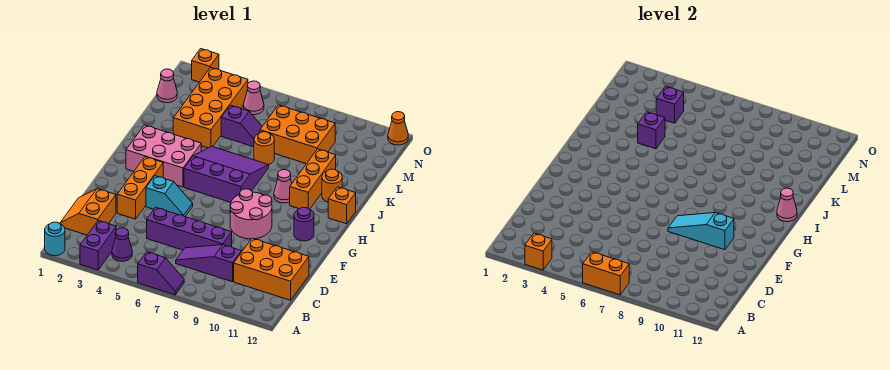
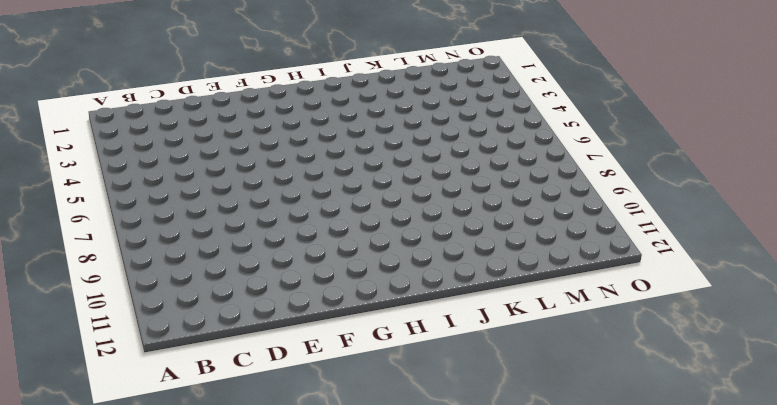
none -> cyan 1x1 round brick [45,222,65,256]
none -> purple 1x2 brick [80,221,116,270]
none -> purple 1x2 slope [138,252,184,295]
none -> purple 1x1 cone [112,228,132,261]

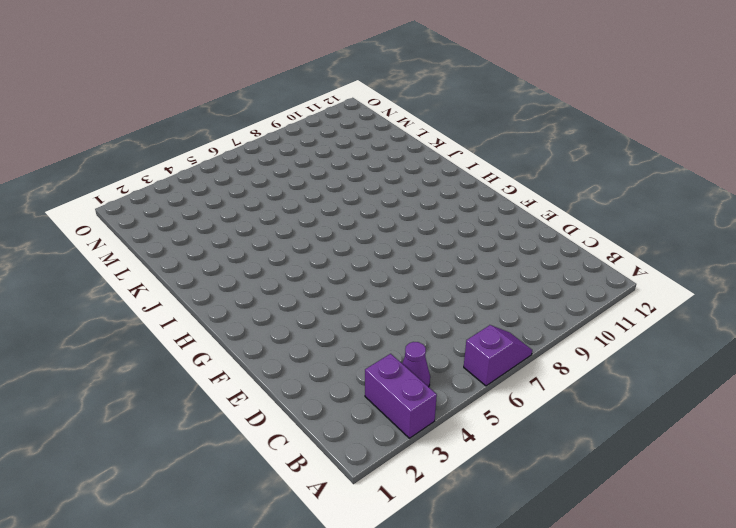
none -> cyan 1x1 round brick [45,222,65,256]
none -> orange 2x2 slope [60,189,116,235]
none -> purple 1x3 slope [176,245,242,282]
none -> orange 2x3 brick [234,238,309,300]

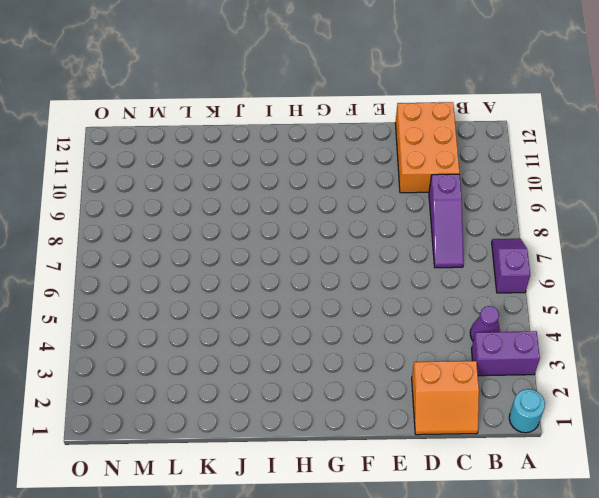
none -> purple 1x4 brick [147,207,232,250]
none -> orange 1x3 brick [117,157,163,219]
none -> cyan 1x2 slope [146,176,193,216]
none -> pink 2x2 round brick [230,189,272,239]

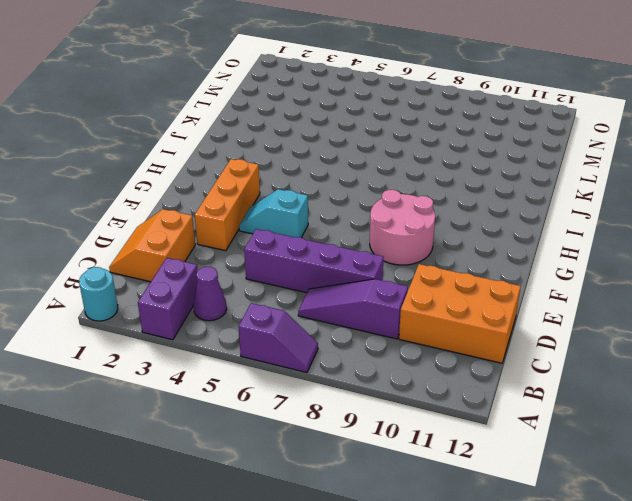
cyan 1x2 slope [239,189,308,238] -> cyan 1x2 slope turned to [146,176,193,216]
none -> purple 1x1 round brick [294,207,314,241]
none -> pink 2x3 brick [126,125,201,187]
none -> purple 3x3 slope [184,146,269,203]
none -> pink 1x1 cone [274,170,292,203]

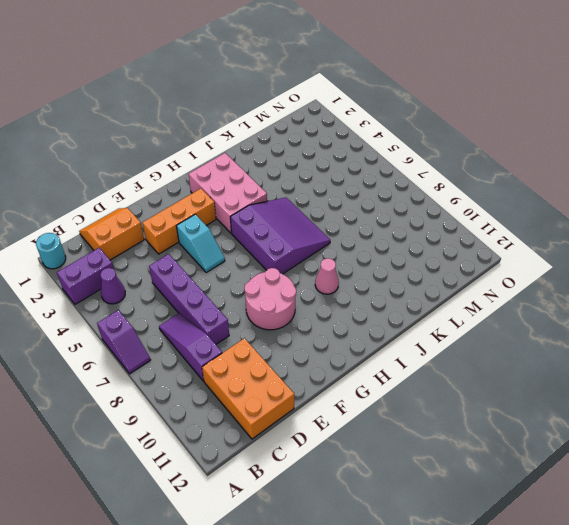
none -> purple 1x1 round brick [294,207,314,241]
none -> orange 1x3 brick [290,149,336,210]
none -> orange 1x1 brick [328,187,356,224]
none -> orange 1x1 round brick [322,169,342,202]

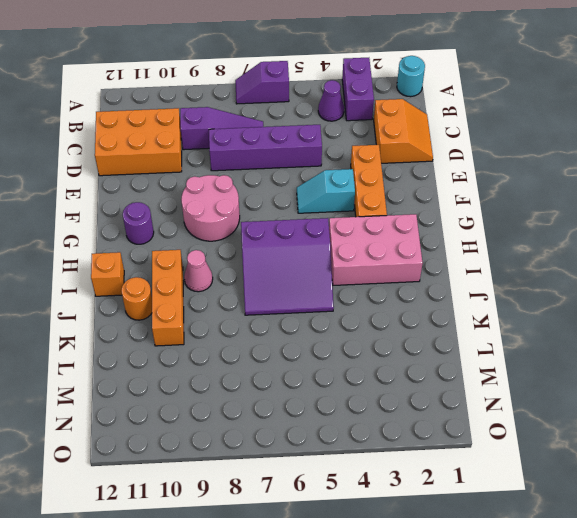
none -> orange 2x4 brick [173,67,248,148]
none -> orange 1x1 round brick [254,132,274,165]
none -> purple 1x2 slope [221,105,262,147]
none -> orange 2x3 brick [260,105,335,164]

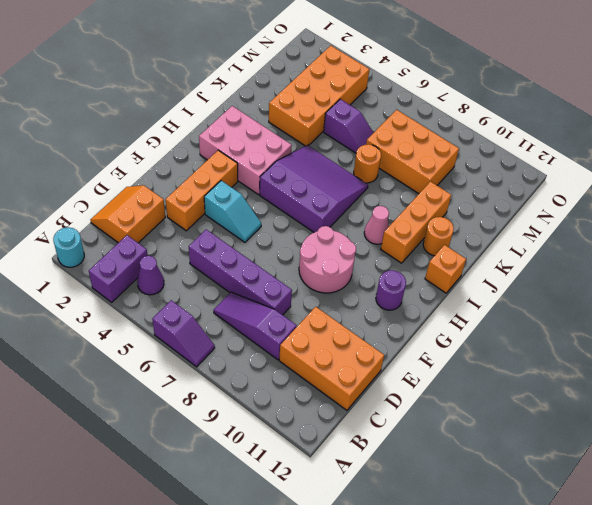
none -> pink 1x1 cone [157,69,177,103]
none -> pink 1x1 cone [244,81,264,115]
none -> orange 1x1 brick [192,49,219,82]
none -> orange 1x1 cone [388,112,408,145]

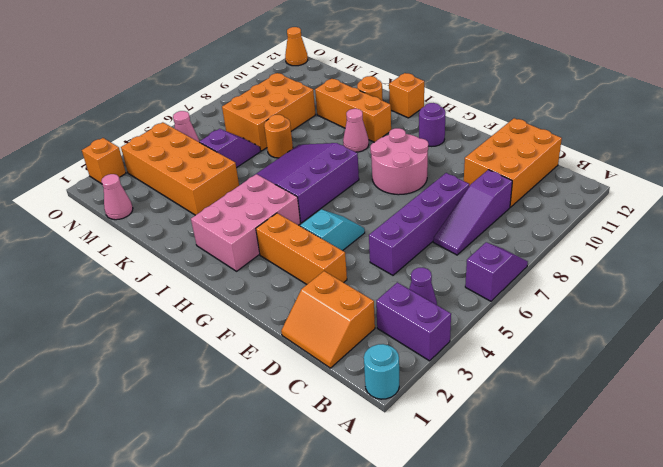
none -> orange 1x1 brick [525,233,552,270]
none -> orange 1x2 brick [583,252,629,295]
none -> cyan 1x3 slope [668,213,734,250]
none -> pink 1x1 cone [777,188,797,222]

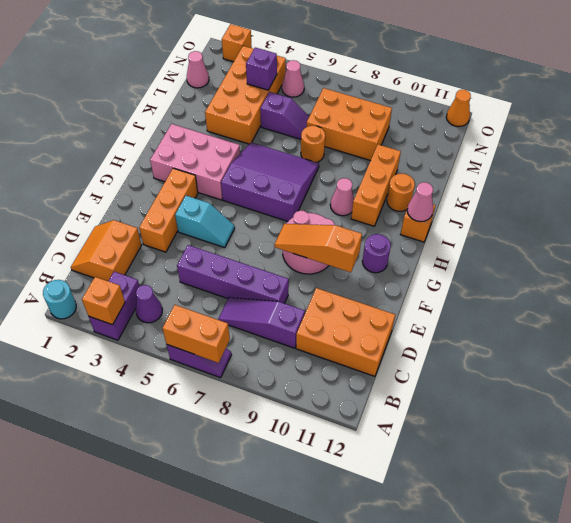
orange 1x3 slope [275,224,362,272] -> cyan 1x3 slope [668,213,734,250]
none -> purple 1x1 brick [638,112,665,149]

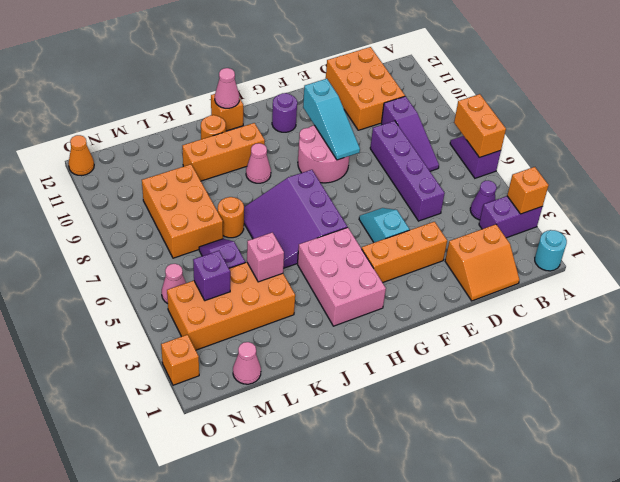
pink 1x1 brick [247,232,284,282] -> purple 1x1 brick [638,112,665,149]

